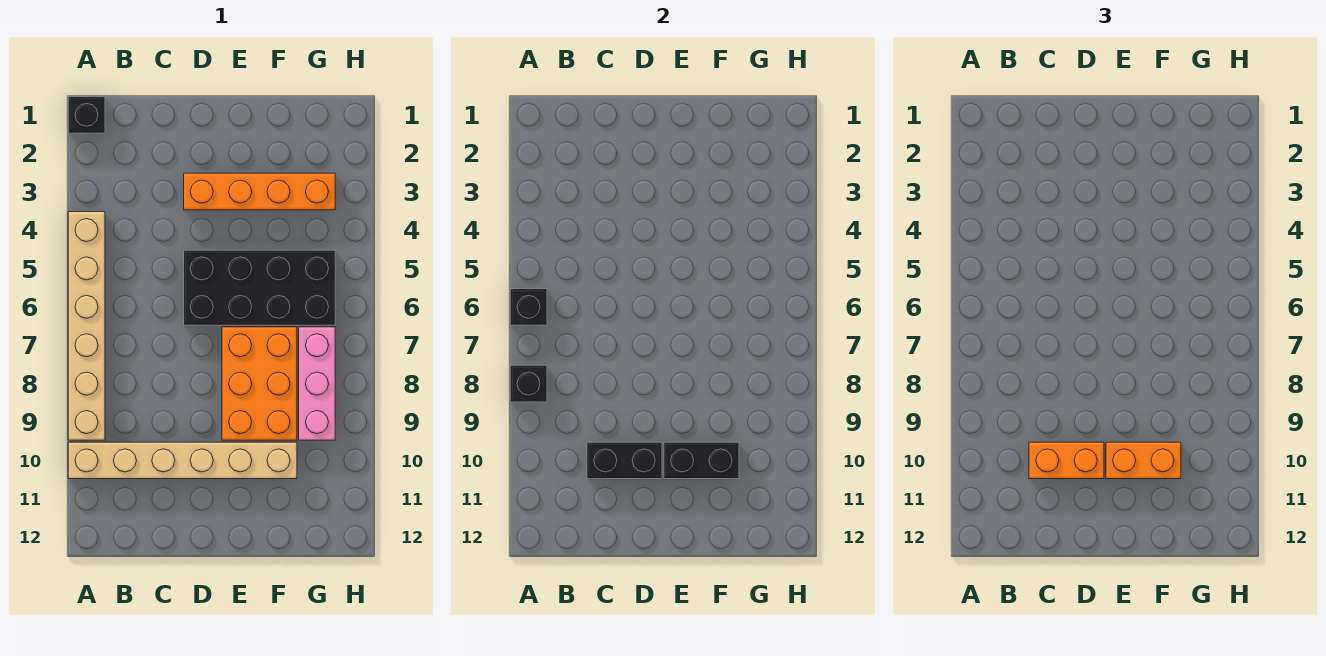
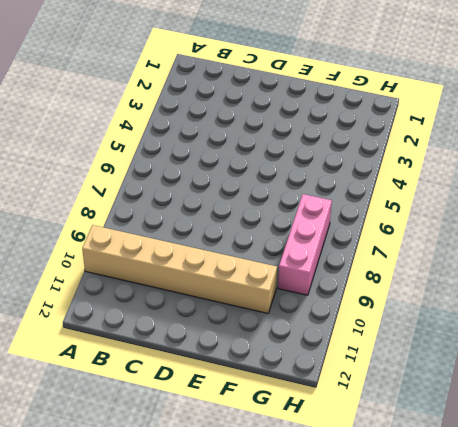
none -> black 1x1 brick [68,97,105,133]
none -> tan 1x6 brick [68,212,105,440]
none -> orange 1x4 brick [184,173,335,210]

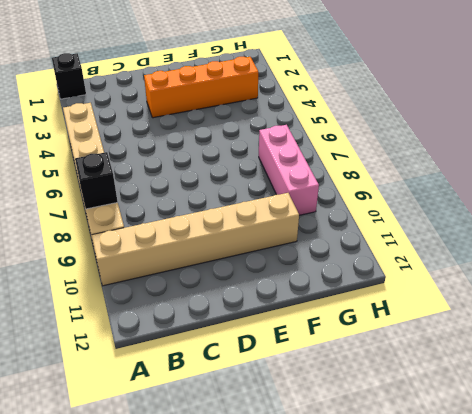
none -> black 2x4 brick [184,250,335,325]
none -> orange 2x3 brick [222,327,297,440]
none -> black 1x1 brick [510,289,547,325]

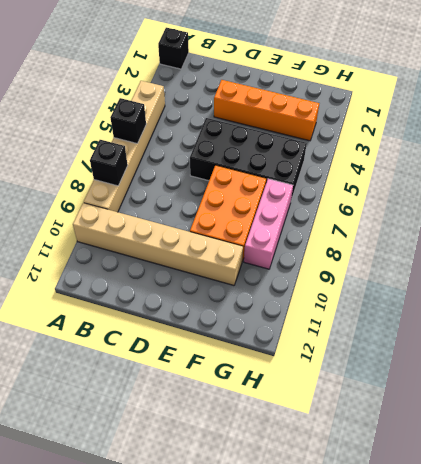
none -> black 1x2 brick [587,442,662,479]
none -> black 1x2 brick [664,442,739,479]
none -> orange 1x2 brick [1029,442,1104,479]

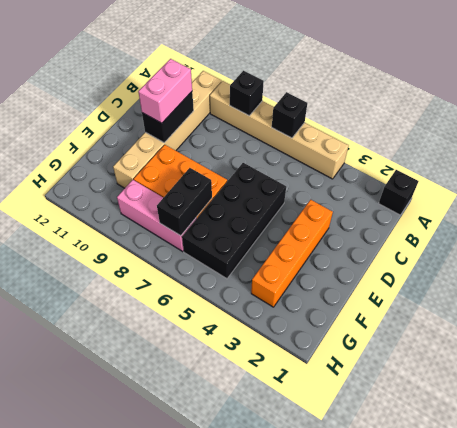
pink 1x2 brick [138,59,192,123] -> orange 1x2 brick [1029,442,1104,479]
black 1x2 brick [157,168,212,236] -> black 1x2 brick moved to [664,442,739,479]
none -> orange 1x2 brick [1106,442,1181,479]

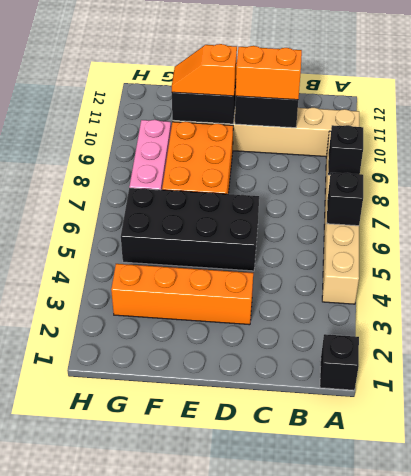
orange 1x2 slope [172,44,237,96] -> orange 1x2 brick [1106,442,1181,479]

